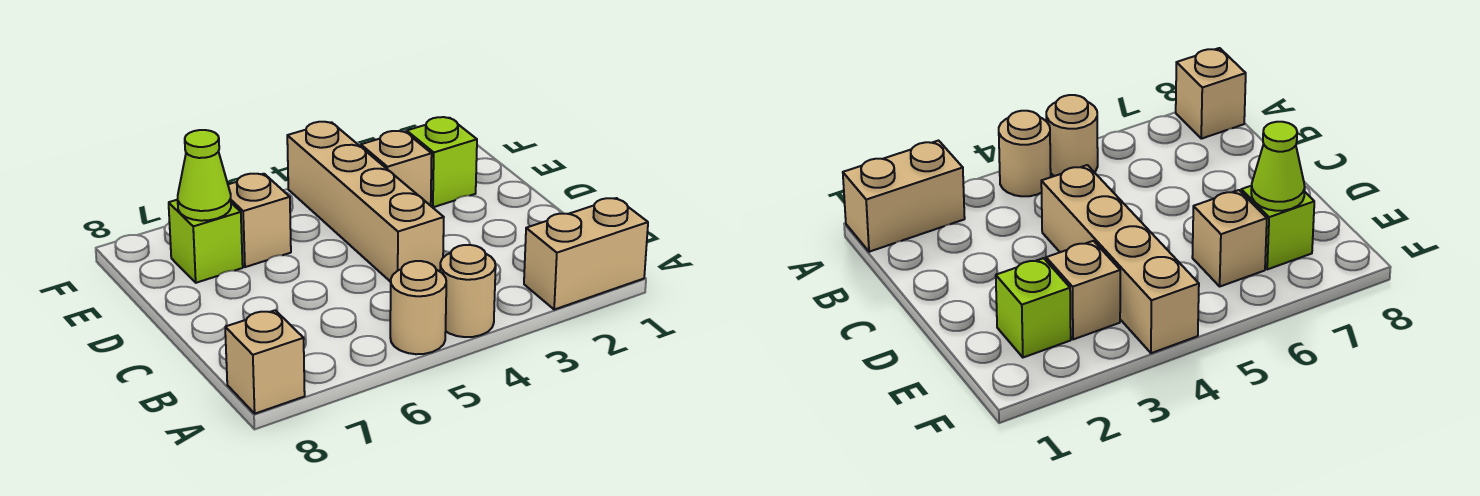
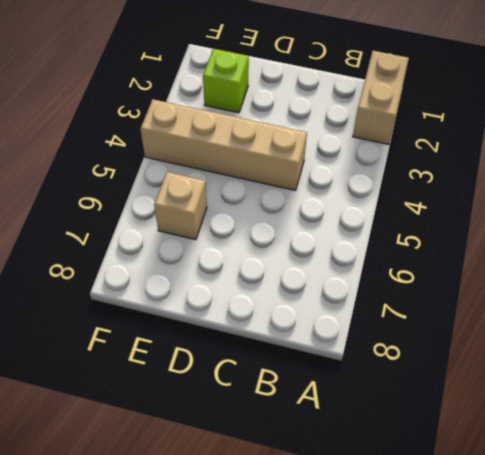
none -> tan 1x1 round brick [440,245,496,337]
none -> tan 1x1 round brick [390,261,446,354]

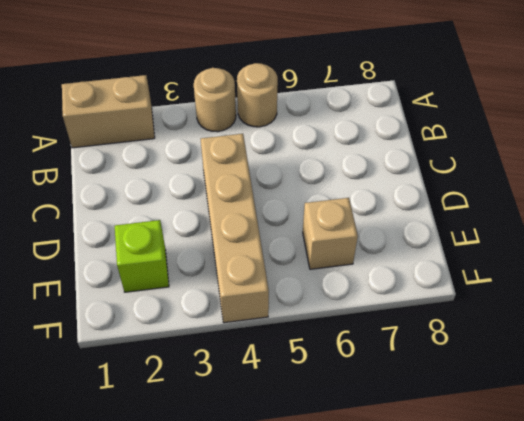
none -> tan 1x1 brick [225,310,305,414]
none -> tan 1x1 brick [361,131,432,206]

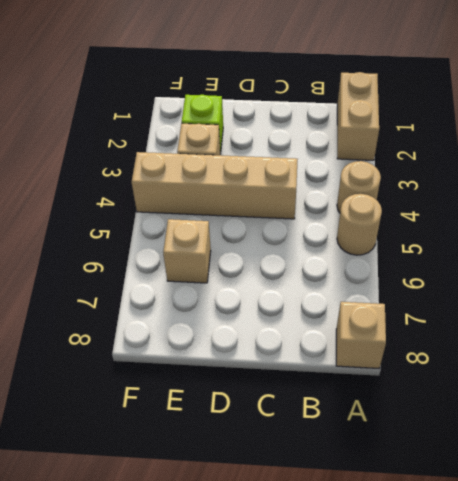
none -> lime 1x1 brick [169,200,243,283]
none -> lime 1x1 cone [178,130,231,221]

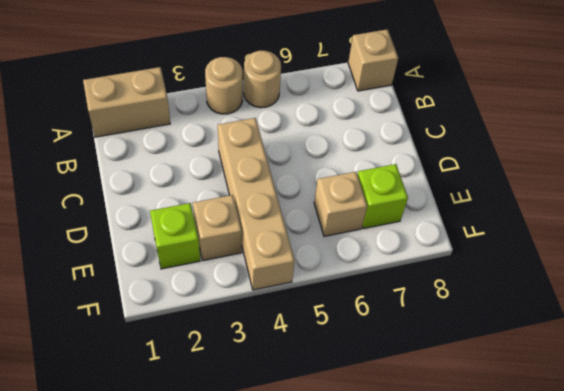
none -> lime 1x1 cone [178,130,231,221]

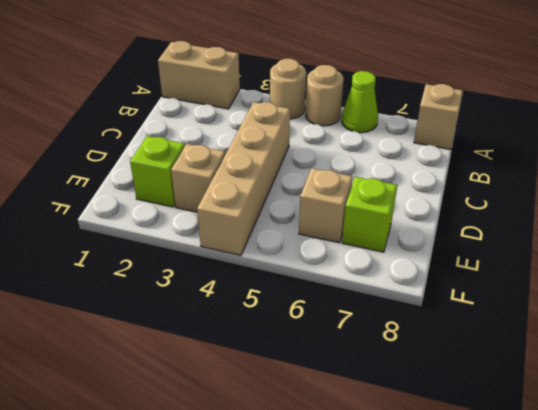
lime 1x1 cone [342,71,378,133] -> lime 1x1 cone moved to [178,130,231,221]

